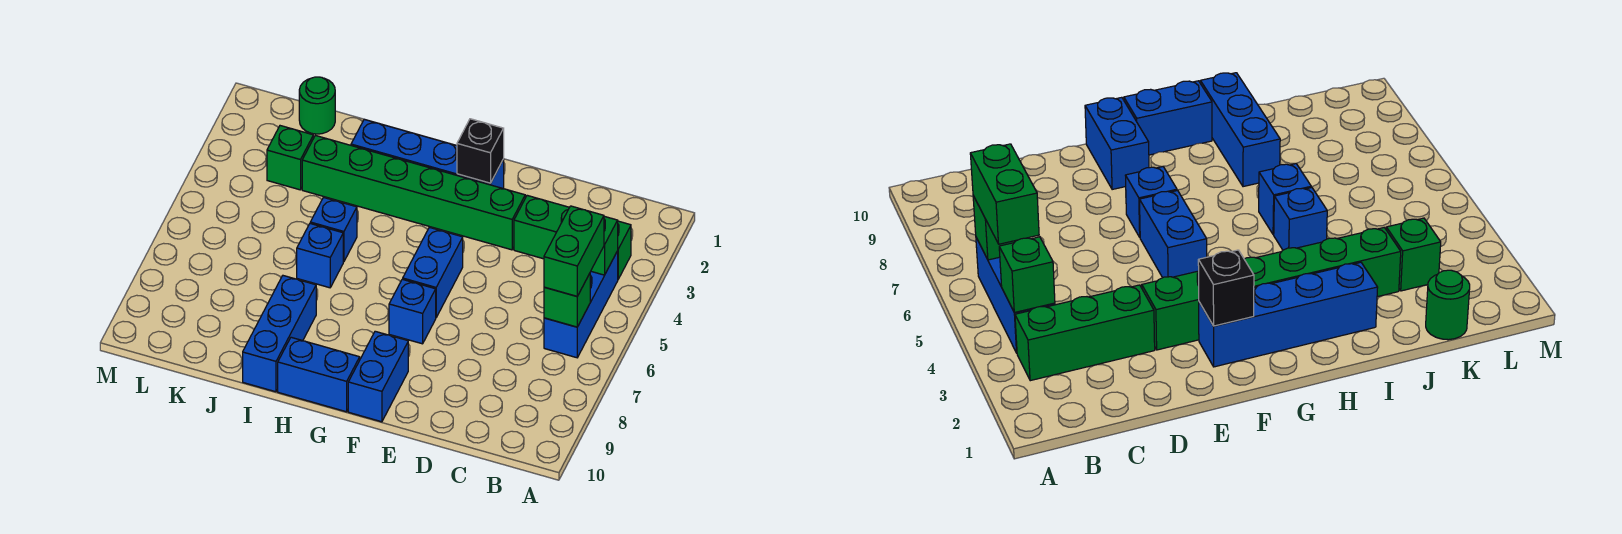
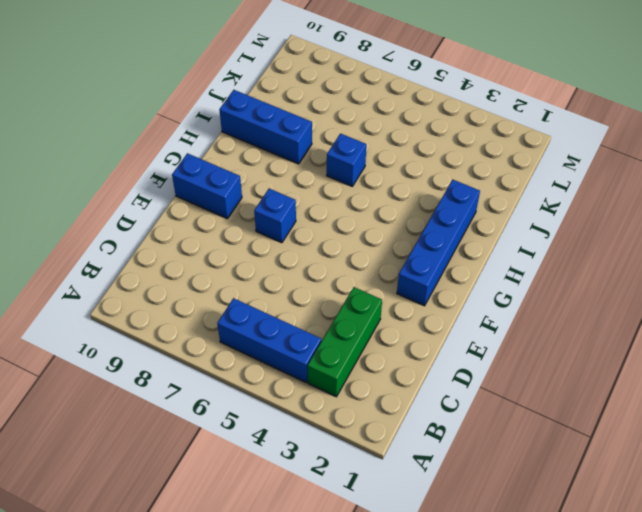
none -> green 1x6 brick [302,135,525,250]
none -> blue 1x2 brick [403,227,463,317]
none -> blue 1x2 brick [278,337,360,412]

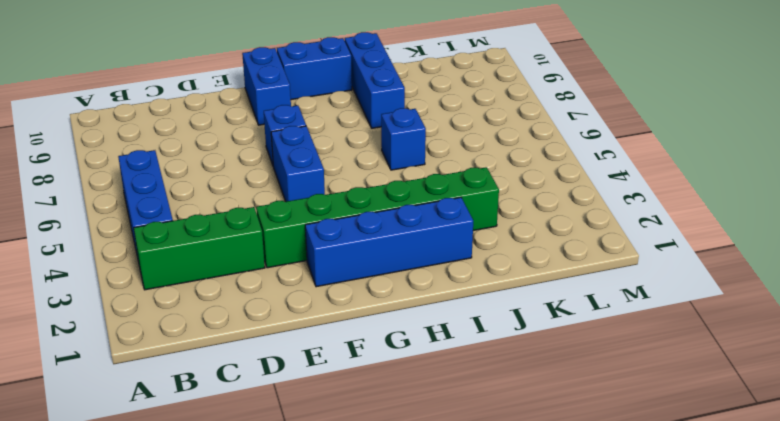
none -> blue 1x1 brick [310,197,357,262]
none -> green 1x1 round brick [299,77,335,134]
none -> green 1x1 brick [267,126,313,190]

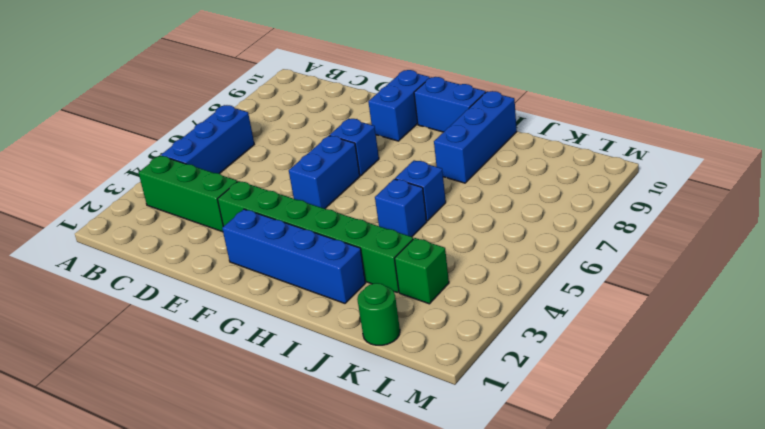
none -> green 1x1 brick [591,216,618,275]
none -> green 1x1 brick [544,273,590,327]
none -> black 1x1 brick [457,119,504,183]

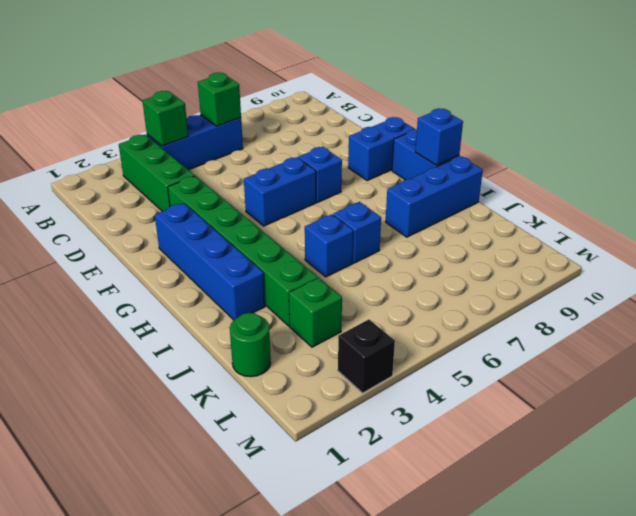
blue 1x1 brick [415,108,463,165] -> none
black 1x1 brick [338,319,395,393] -> black 1x1 brick moved to [457,119,504,183]
none -> green 1x2 brick [544,206,604,296]

